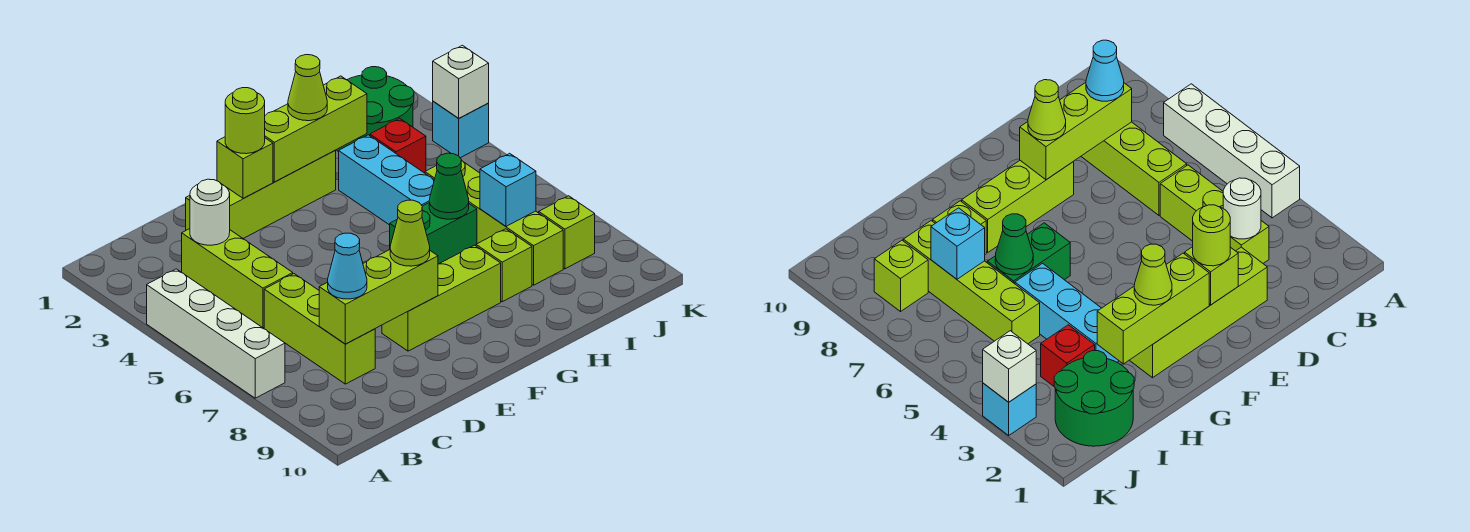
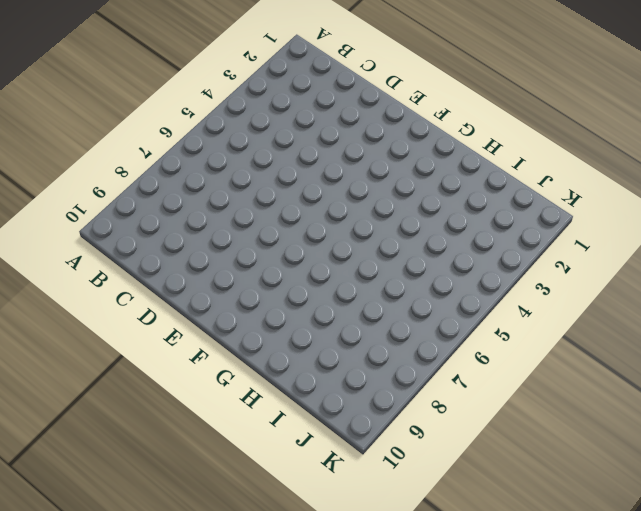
none -> white 1x4 brick [147,269,285,398]
none -> lime 1x3 brick [182,229,293,328]
none -> lime 1x3 brick [264,274,375,384]

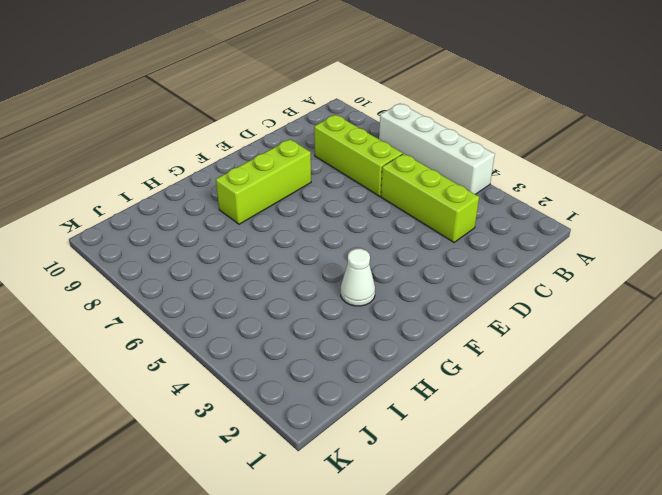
white 1x1 cone [341,249,375,306] -> none
none -> lime 1x4 brick [186,151,336,238]
none -> green 1x2 brick [390,203,477,264]
none -> cyan 1x3 brick [339,135,434,225]

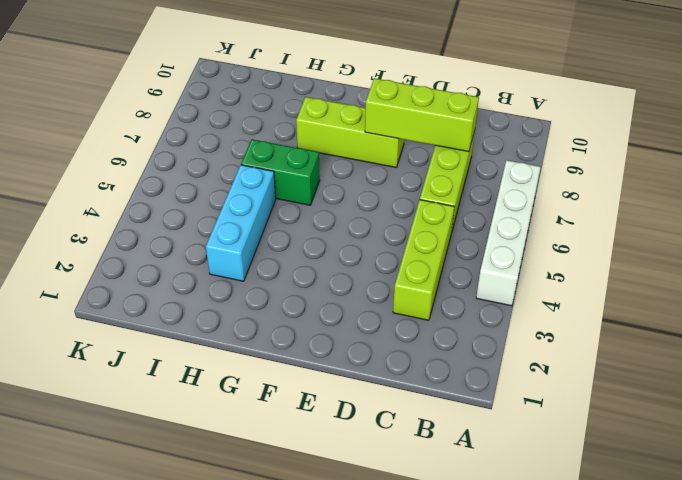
none -> lime 1x4 brick [186,151,336,238]
none -> lime 1x1 brick [476,229,532,302]
none -> green 2x2 round brick [337,67,414,152]

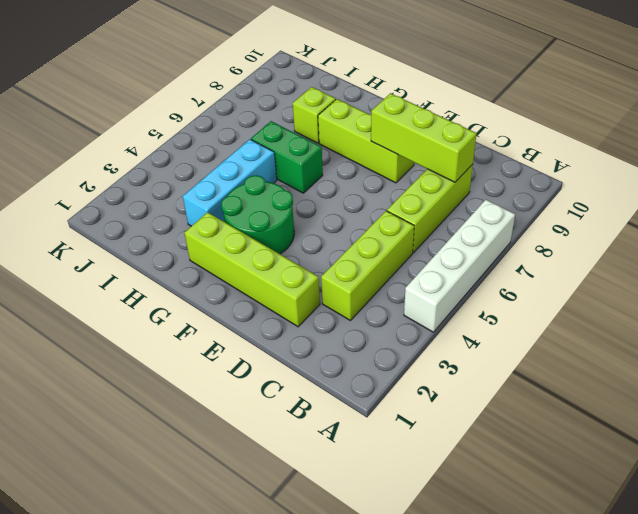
green 2x2 round brick [221,175,294,254] -> green 2x2 round brick moved to [337,67,414,152]
none -> red 1x1 brick [370,118,426,173]
none -> lime 1x4 brick [425,160,563,285]
none -> lime 1x1 brick [539,196,595,269]

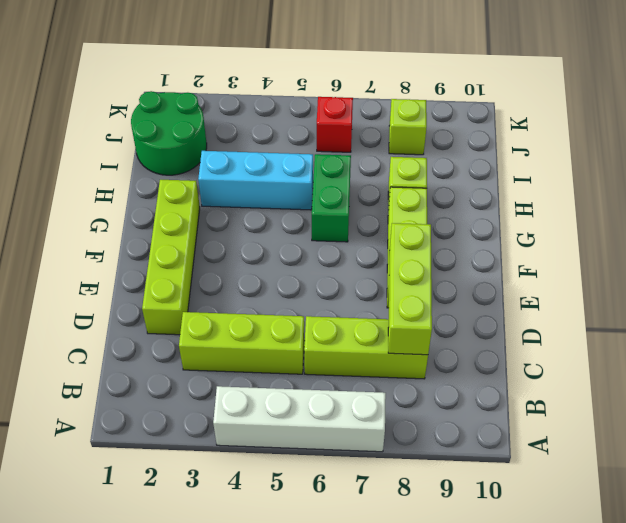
red 1x1 brick [317,97,353,152] -> red 1x1 brick moved to [370,118,426,173]
none -> lime 1x4 brick [425,160,563,285]
none -> cyan 1x1 brick [433,101,489,158]
none -> white 1x1 round brick [190,179,230,245]

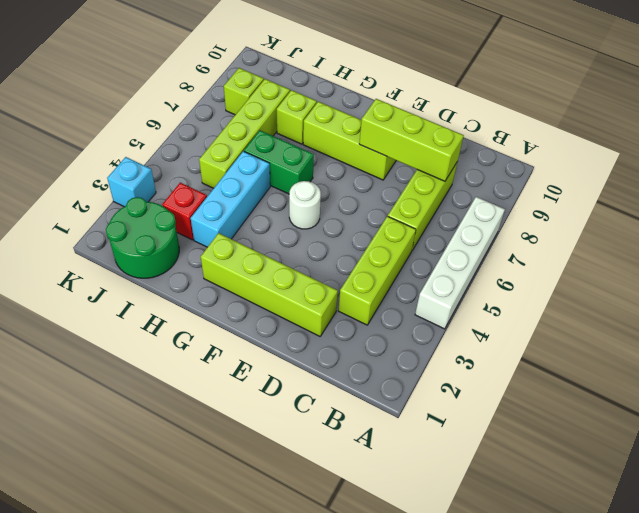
white 1x1 round brick [289,181,321,229] -> white 1x1 round brick moved to [190,179,230,245]
none -> lime 1x1 brick [217,137,273,199]
none -> lime 1x3 brick [265,76,367,182]
none -> green 1x1 cone [429,153,469,219]

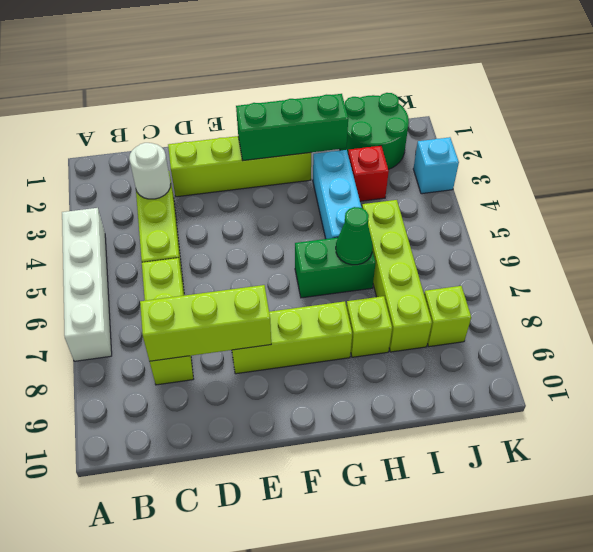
green 1x3 brick [236,94,348,161] -> lime 1x3 brick [265,76,367,182]
none -> lime 1x1 brick [217,137,273,199]
none -> cyan 1x1 brick [480,153,536,226]
none -> white 1x1 brick [433,45,489,118]

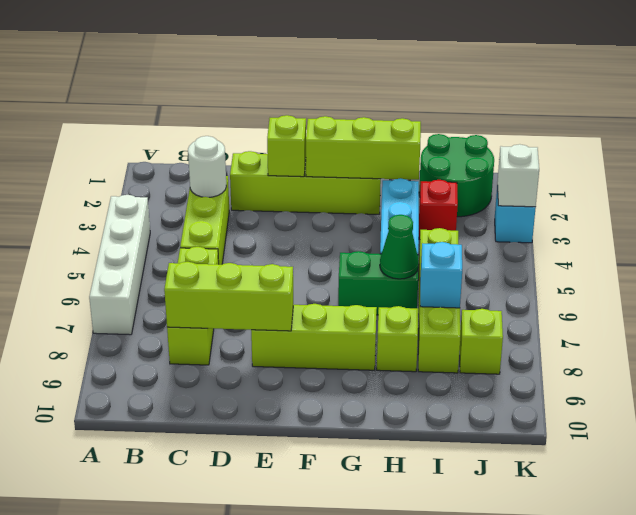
none -> cyan 1x1 cone [328,233,367,299]
none -> lime 1x1 round brick [225,88,265,154]
none -> lime 1x1 cone [390,200,430,266]

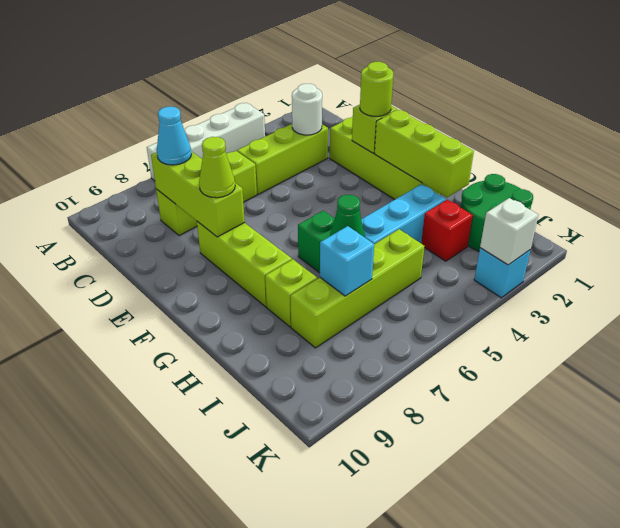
none -> lime 1x1 brick [539,196,595,269]
none -> lime 1x1 cone [288,55,327,121]

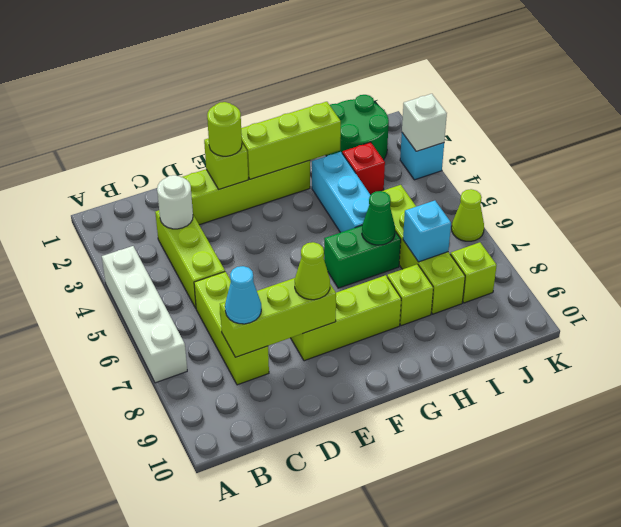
lime 1x1 cone [452,189,484,241] -> lime 1x1 cone moved to [288,55,327,121]

